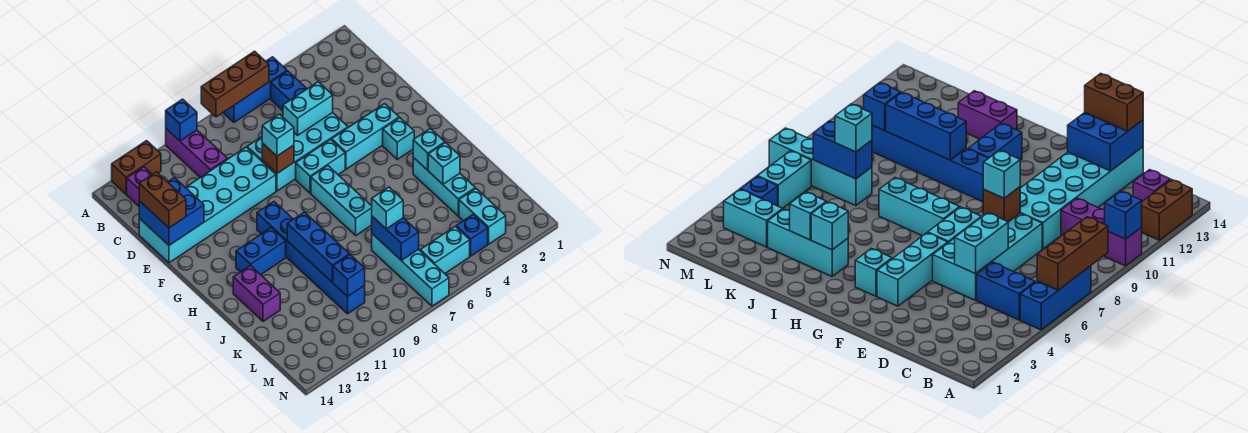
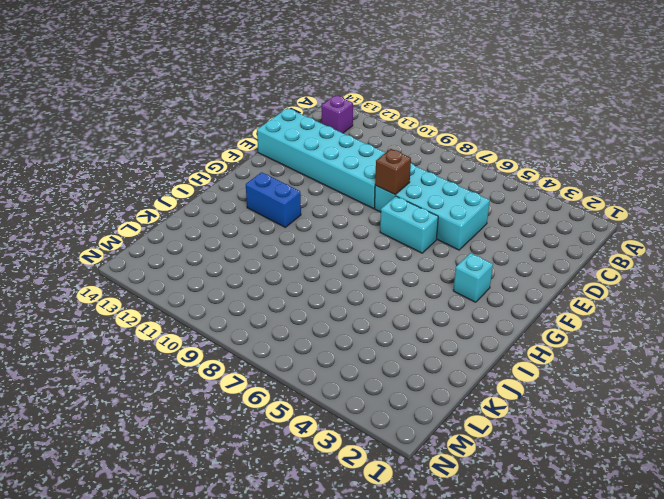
none -> blue 1x3 brick [223,57,287,122]
none -> purple 1x3 brick [166,129,228,177]
none -> brown 1x2 brick [112,141,161,194]
none -> blue 1x2 brick [271,71,307,111]

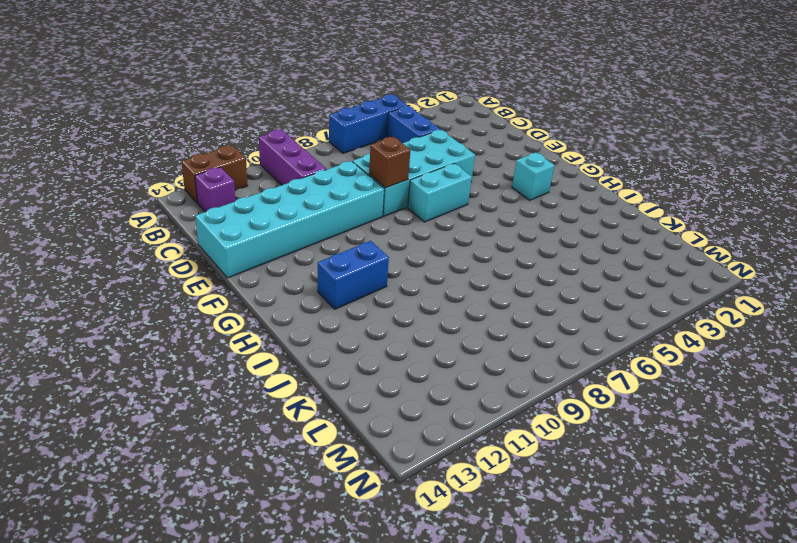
none -> cyan 1x3 brick [332,104,399,169]
none -> cyan 1x3 brick [311,166,372,235]
none -> blue 1x6 brick [257,202,365,314]
none -> cyan 1x3 brick [413,157,475,216]

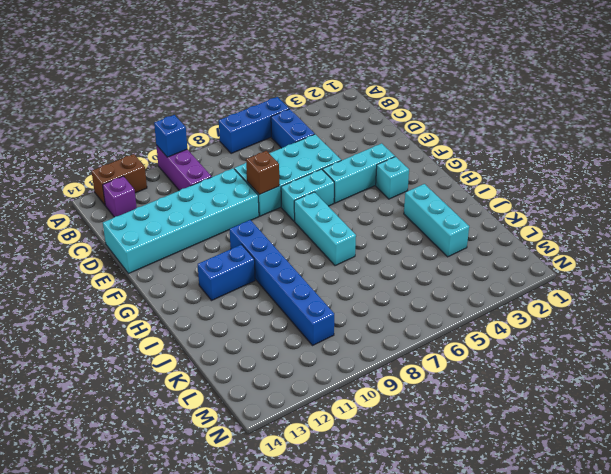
none -> purple 1x2 brick [233,265,280,321]
none -> cyan 1x4 brick [372,234,449,306]
none -> cyan 1x2 brick [459,188,506,244]
none -> blue 1x1 brick [456,214,488,256]

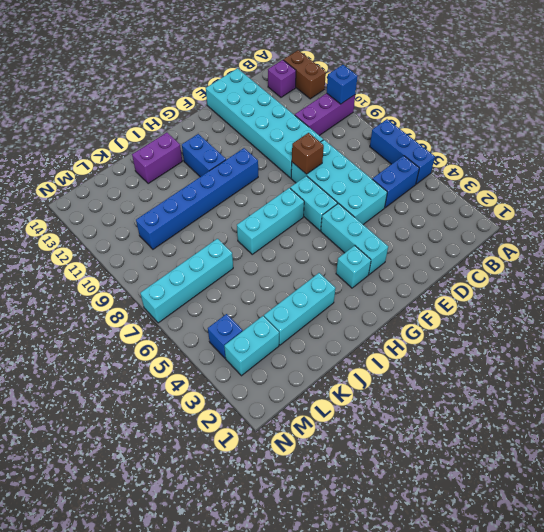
none -> cyan 1x2 brick [420,226,470,273]
none -> brown 1x3 brick [201,51,269,117]
none -> cyan 1x2 brick [283,82,333,135]
none -> blue 2x2 brick [139,177,204,245]

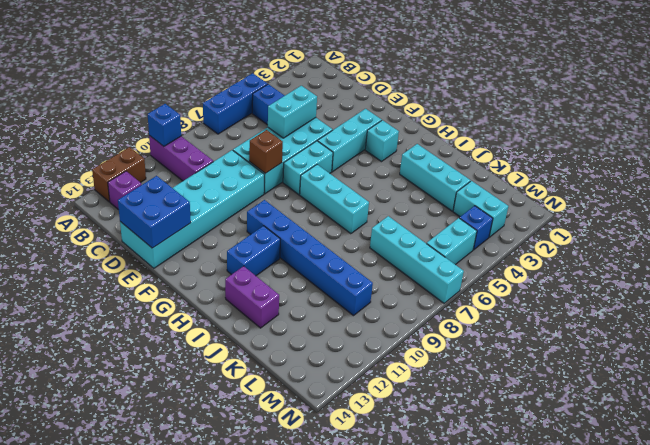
none -> brown 1x3 brick [201,51,269,117]
none -> cyan 1x1 brick [413,128,445,170]
none -> blue 1x3 brick [287,212,349,282]
none -> cyan 1x1 brick [428,143,460,184]

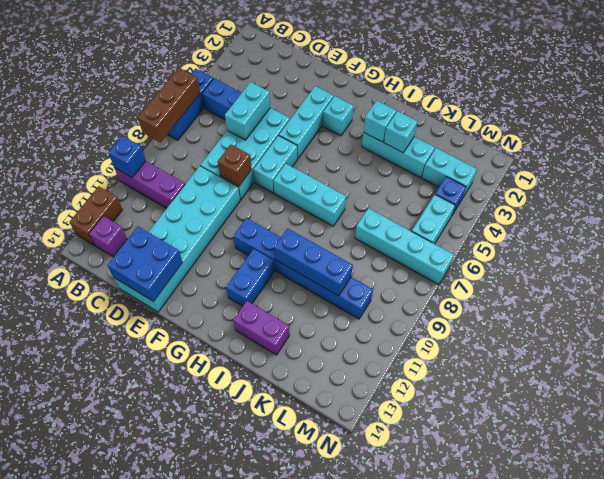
none -> blue 1x2 brick [372,216,419,260]
none -> blue 1x1 brick [333,255,365,297]
none -> brown 1x2 brick [139,172,186,228]
none -> cyan 1x1 brick [262,114,294,156]

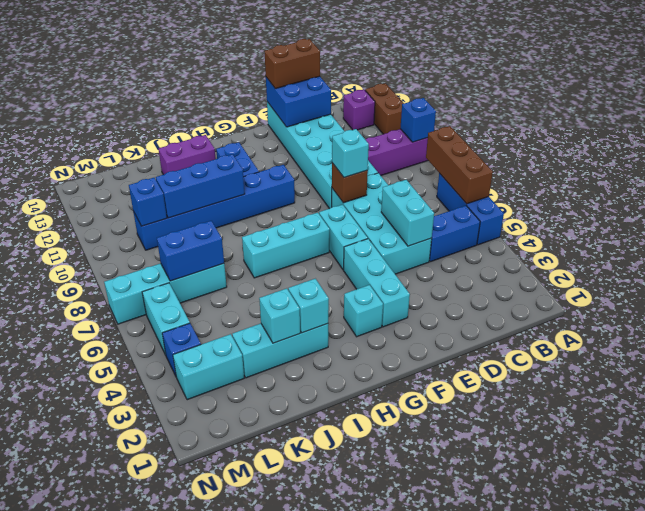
none -> cyan 1x1 brick [372,187,403,229]

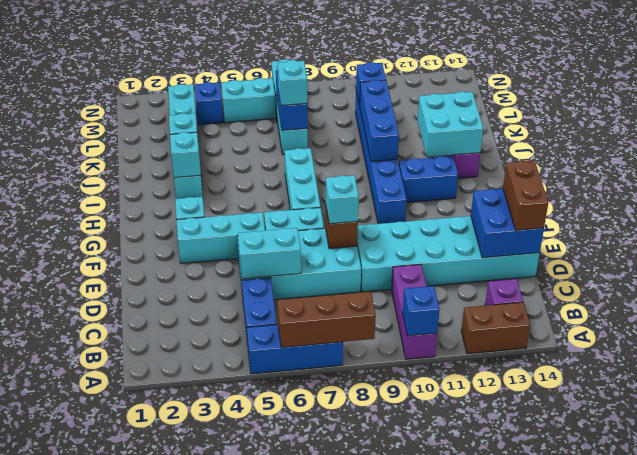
cyan 2x2 brick [418,92,483,157] -> none

